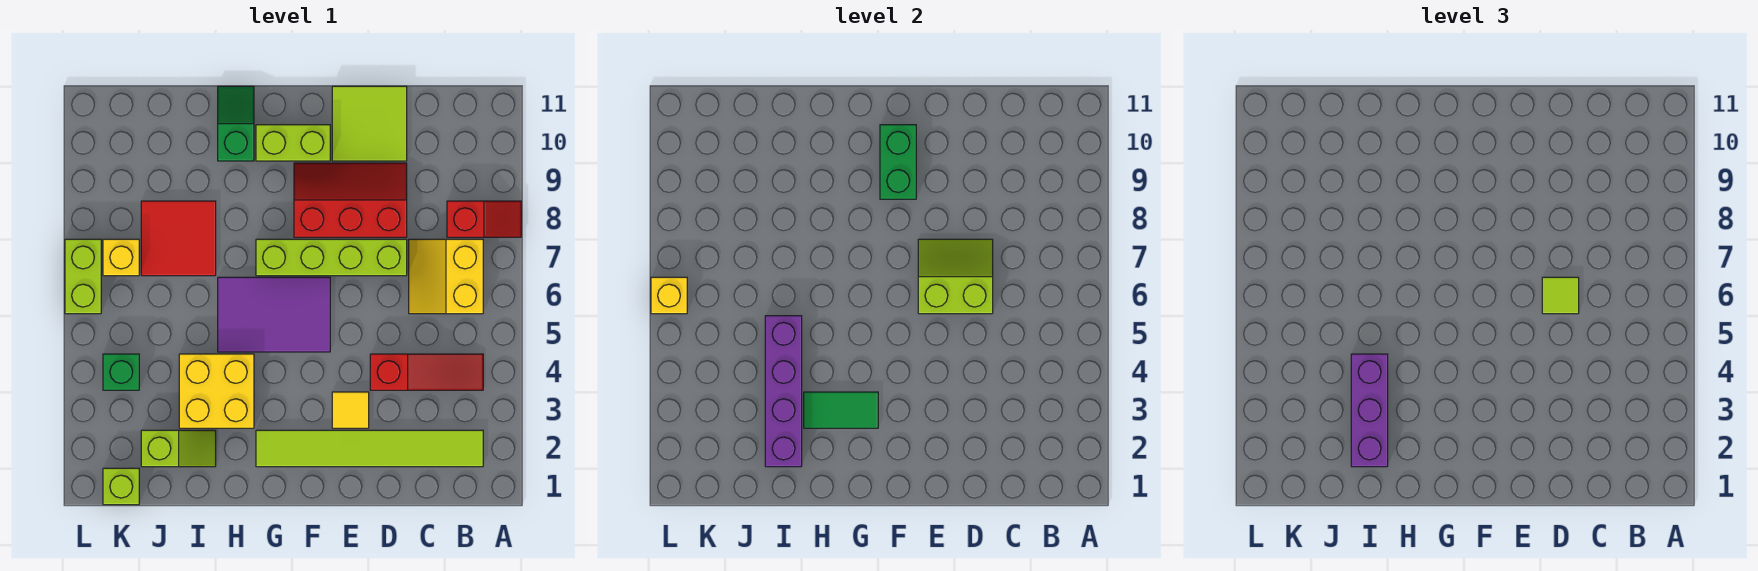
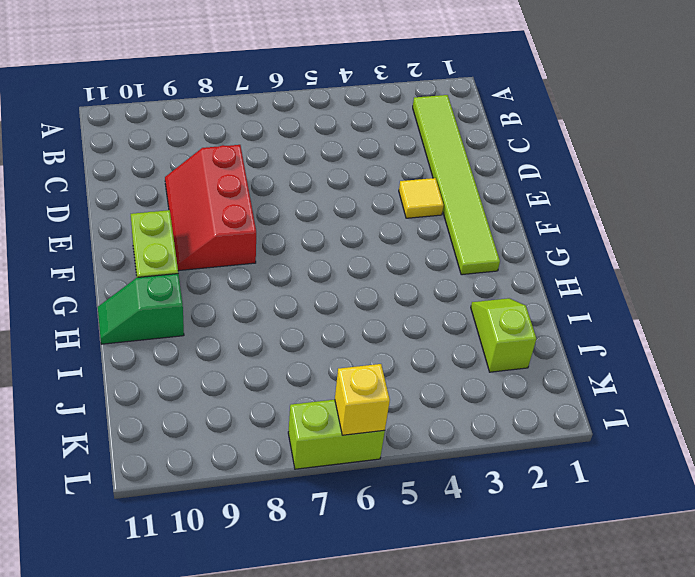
none -> red 1x2 slope [447,201,521,237]
none -> red 1x3 slope [370,354,483,390]
none -> yellow 2x2 slope [409,239,483,314]

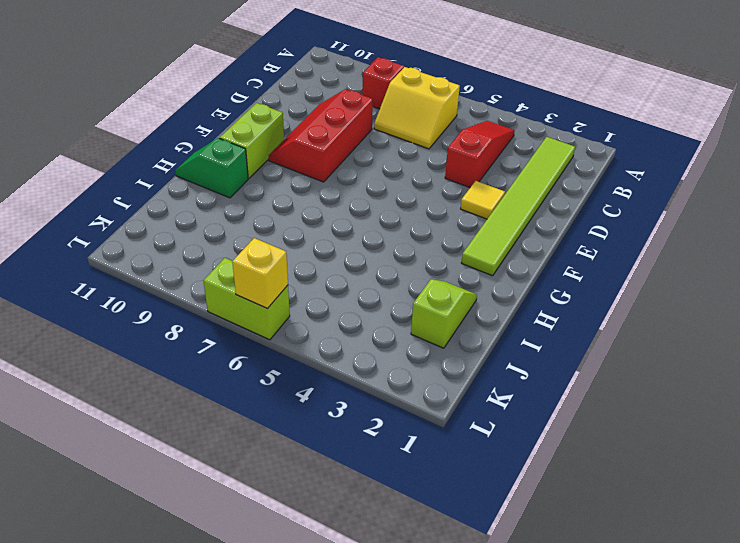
none -> lime 1x4 brick [256,239,407,276]
none -> lime 2x2 tile [332,86,407,161]
none -> purple 2x3 tile [218,277,330,352]

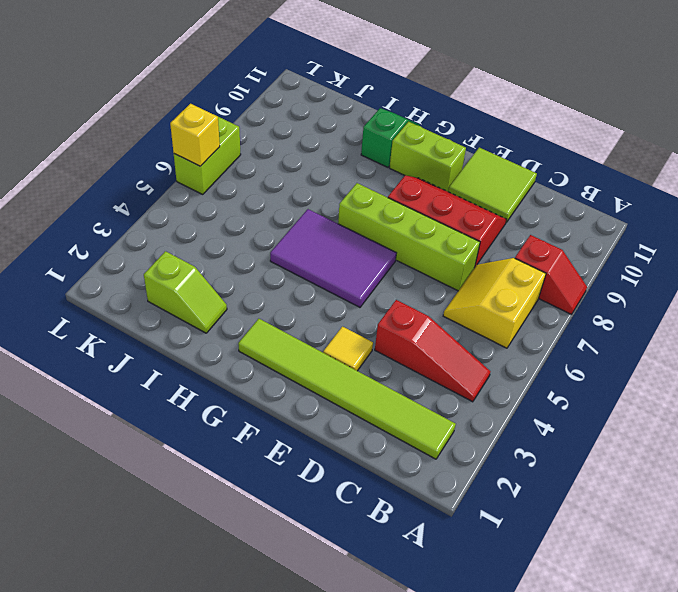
none -> yellow 2x2 brick [179,354,254,428]
none -> red 2x2 tile [141,201,216,276]
none -> lime 1x1 brick [103,468,139,505]

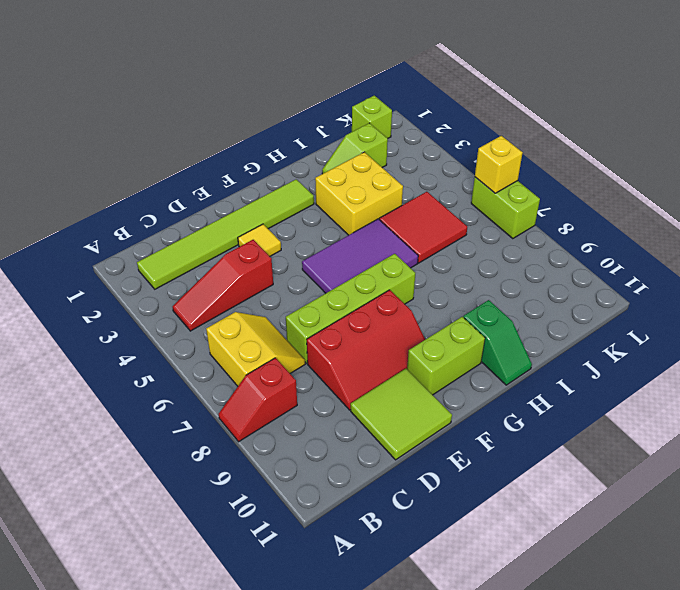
red 2x2 tile [379,192,467,263] -> red 2x2 tile moved to [141,201,216,276]
none -> green 1x1 brick [103,354,139,390]
none -> yellow 1x1 brick [103,239,139,276]
none -> lime 2x2 slope [918,239,993,314]

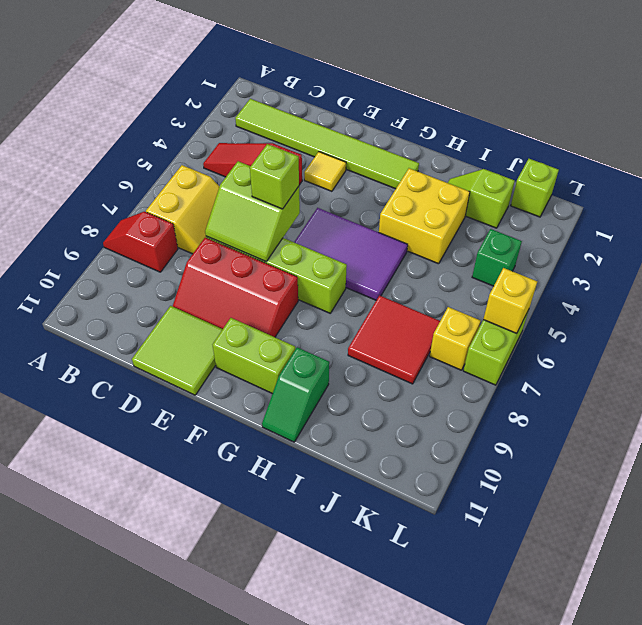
lime 1x1 brick [250,144,299,209] -> none
none -> green 1x2 brick [880,125,916,199]
none -> green 1x2 tile [804,392,878,428]
none -> purple 1x4 brick [765,316,802,467]

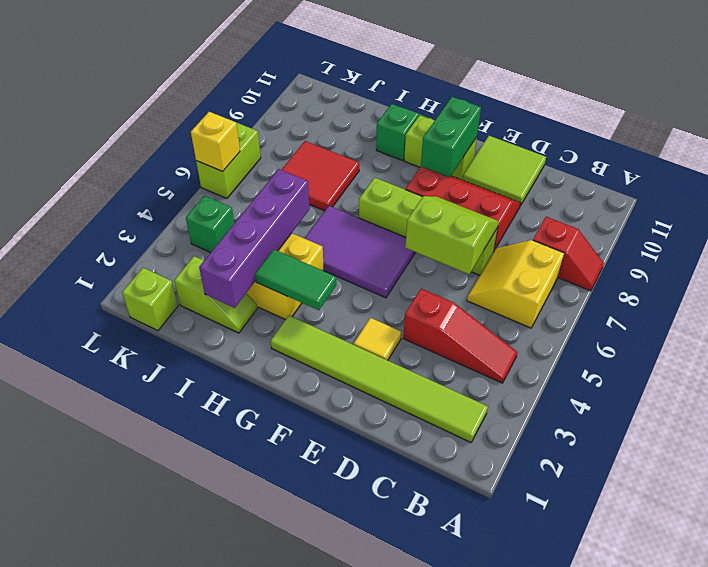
none -> yellow 1x1 brick [103,239,139,276]
none -> lime 1x1 tile [1542,277,1579,314]
none -> purple 1x3 brick [1351,354,1388,467]

